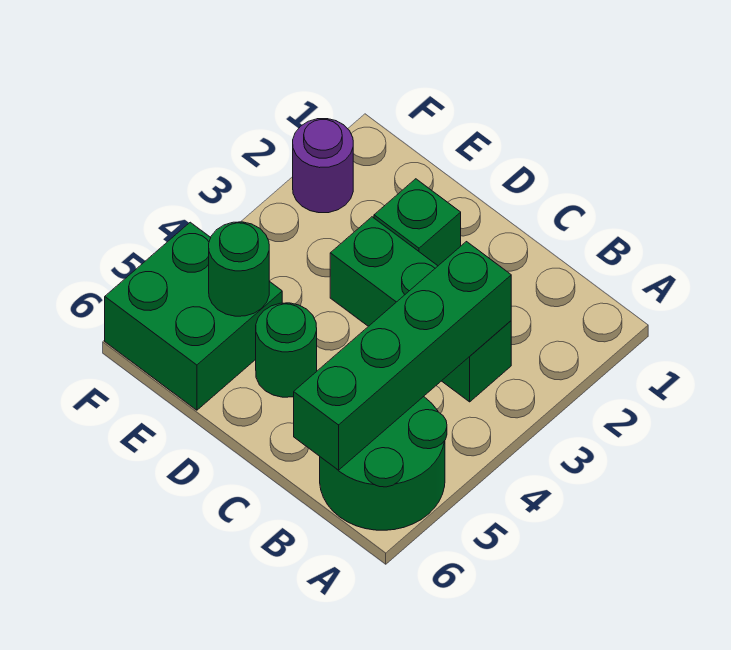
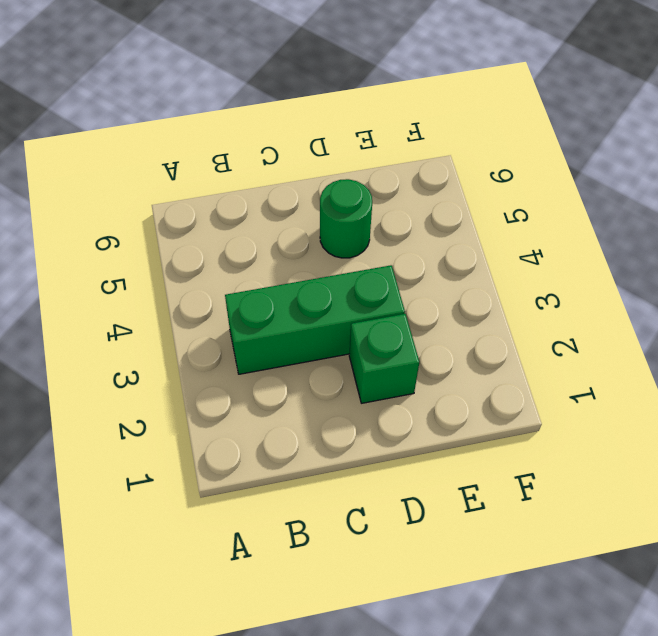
none -> green 2x2 round brick [320,397,447,530]
none -> green 2x2 brick [105,222,282,410]

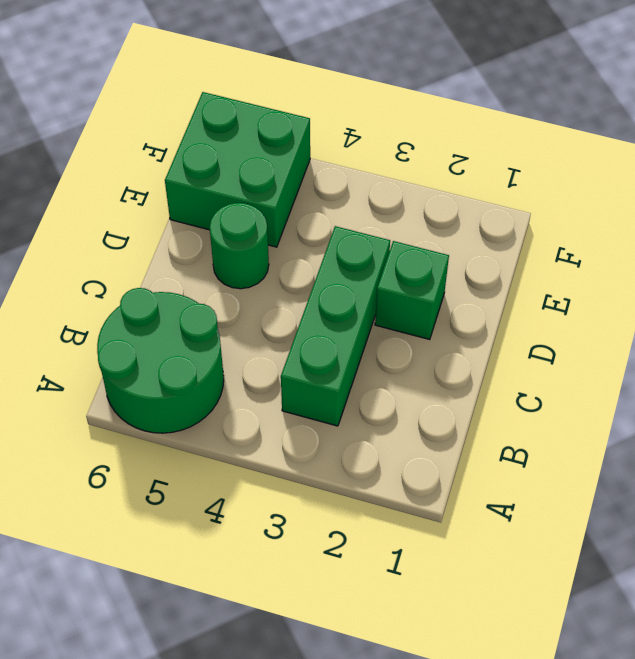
none -> purple 1x1 round brick [293,119,353,213]
none -> green 1x4 brick [294,242,511,470]

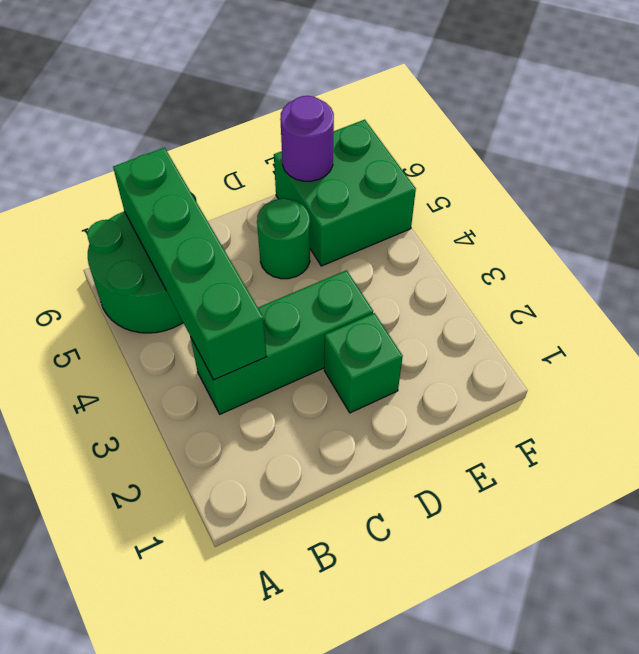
purple 1x1 round brick [280,96,334,181] -> purple 1x1 round brick moved to [293,119,353,213]
none -> green 1x1 round brick [209,222,269,316]

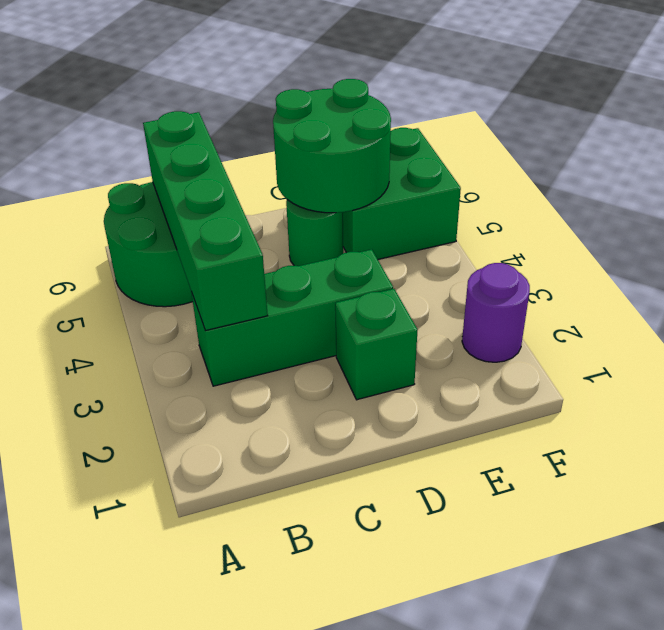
green 2x2 round brick [273,79,391,213] -> green 1x1 round brick [209,222,269,316]

